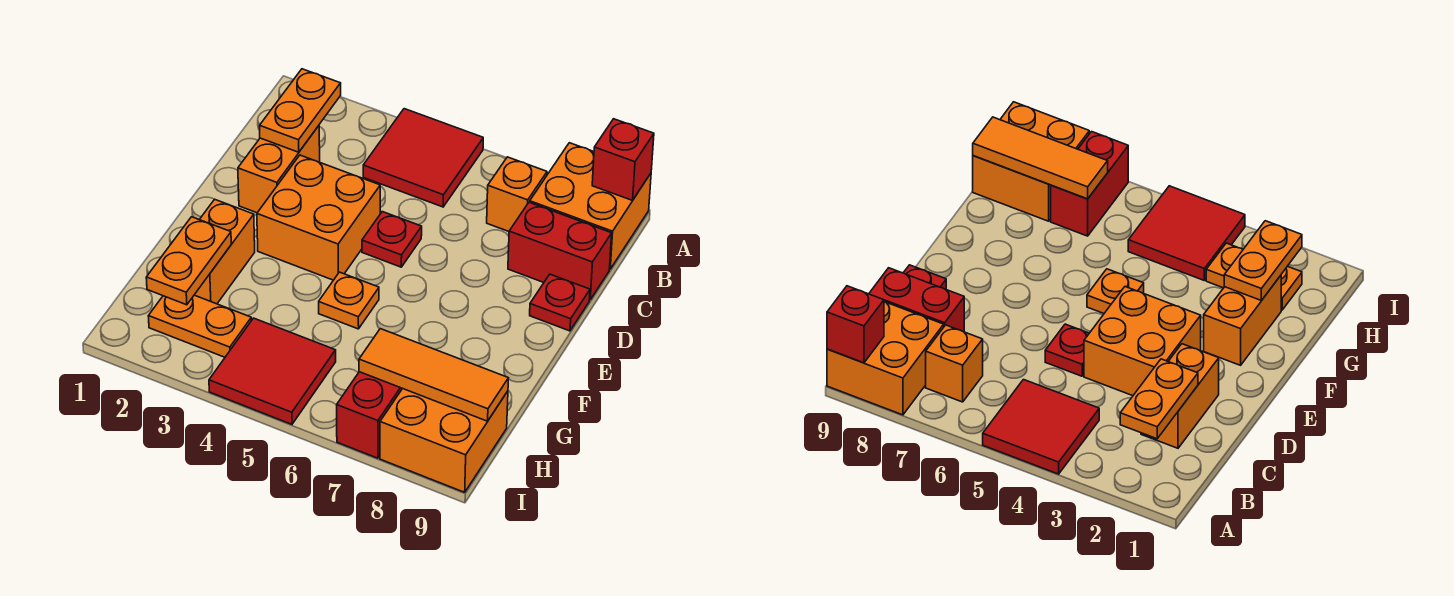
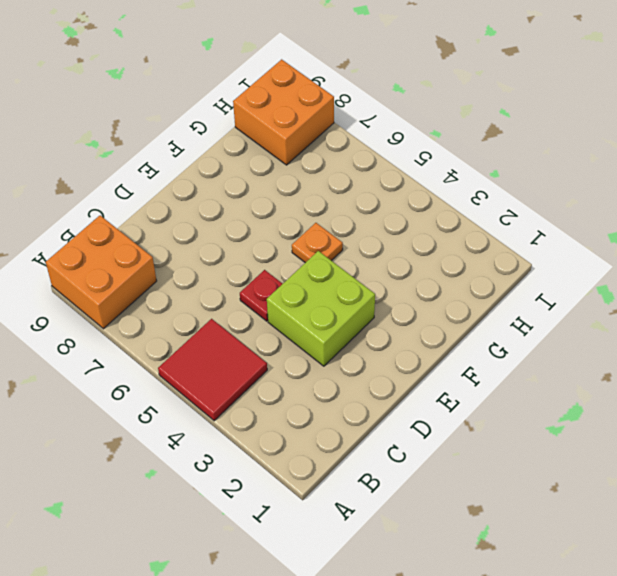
lime 2x2 brick [267,251,375,366] -> orange 2x2 brick [257,155,380,280]
none -> orange 1x1 brick [487,157,547,231]
none -> orange 1x2 brick [238,126,320,213]
none -> red 1x2 brick [508,202,612,300]

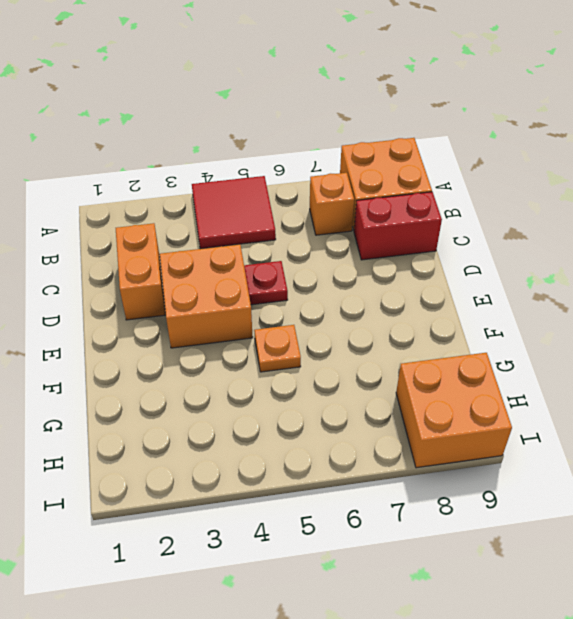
none -> red 1x1 plate [530,274,590,331]
none -> orange 1x2 brick [195,199,255,304]
none -> orange 1x2 plate [148,295,251,357]

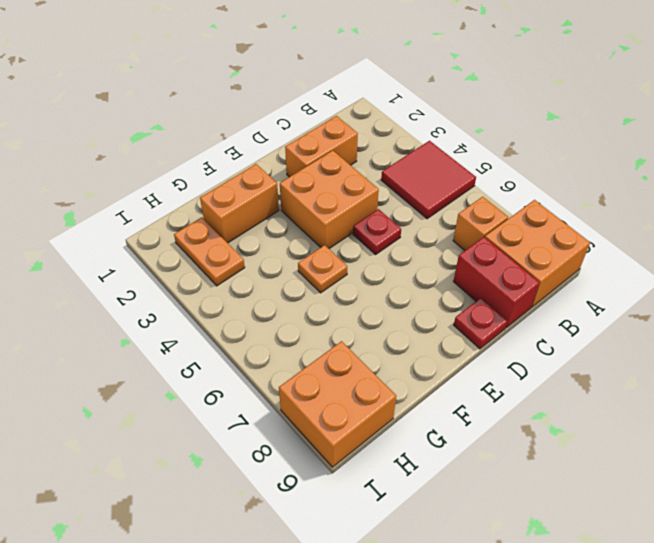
none -> red 2x2 tile [209,318,336,424]
none -> red 1x2 brick [337,372,402,458]
none -> red 1x1 brick [592,119,654,200]

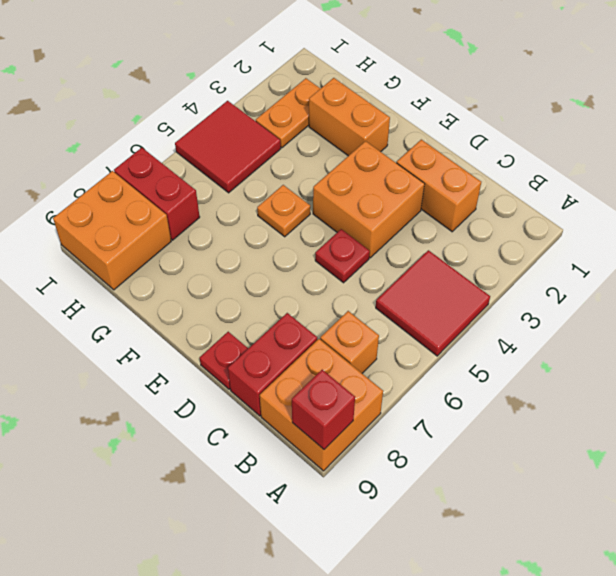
none -> orange 1x2 plate [260,69,341,152]
none -> orange 1x2 plate [146,217,231,305]
none -> orange 1x3 tile [359,329,508,421]

